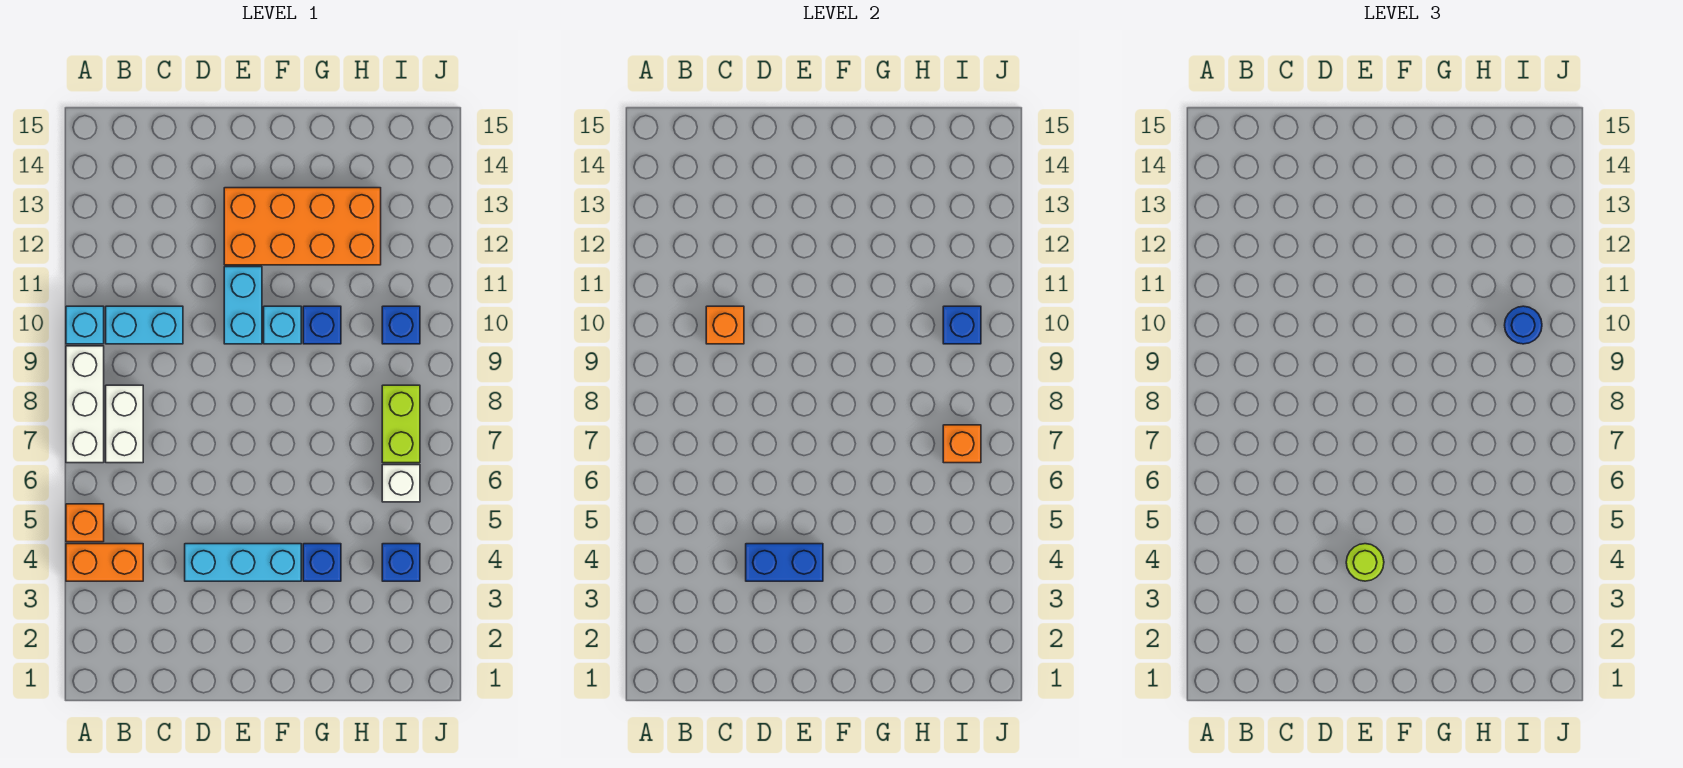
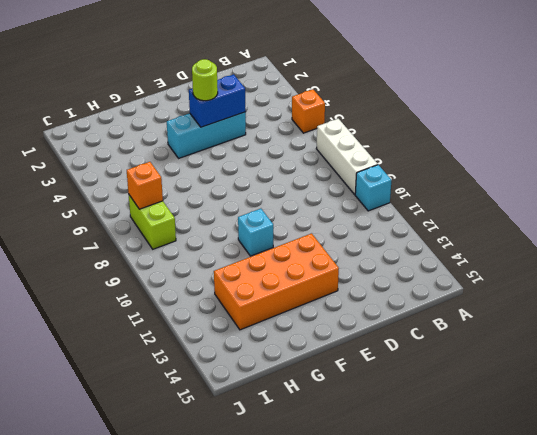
none -> orange 1x2 brick [66,544,143,581]
none -> white 1x2 brick [106,385,143,463]
none -> cyan 1x2 brick [106,306,183,344]

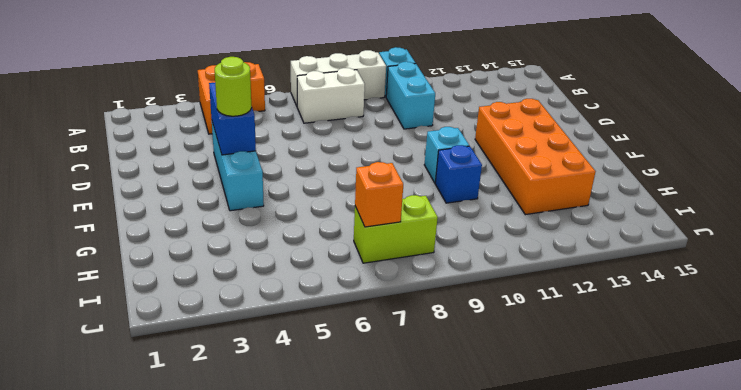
none -> cyan 1x2 brick [224,267,262,344]
none -> blue 1x1 brick [303,544,341,581]
none -> blue 1x1 brick [382,544,420,581]

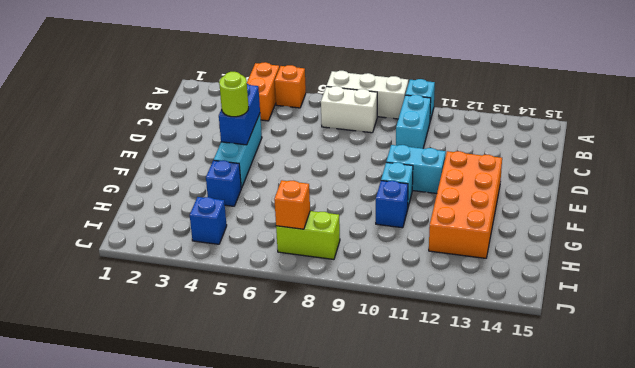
none -> white 1x1 brick [382,465,420,502]
none -> blue 1x1 brick [382,306,420,344]
none -> orange 1x1 brick [706,306,744,344]

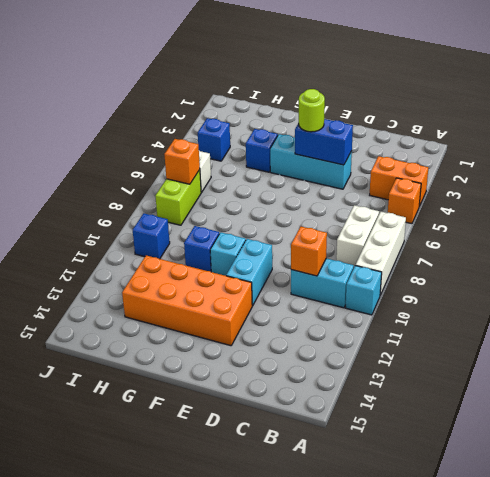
none -> blue 1x1 brick [943,306,981,344]
none -> blue 1x1 round brick [1505,306,1542,344]

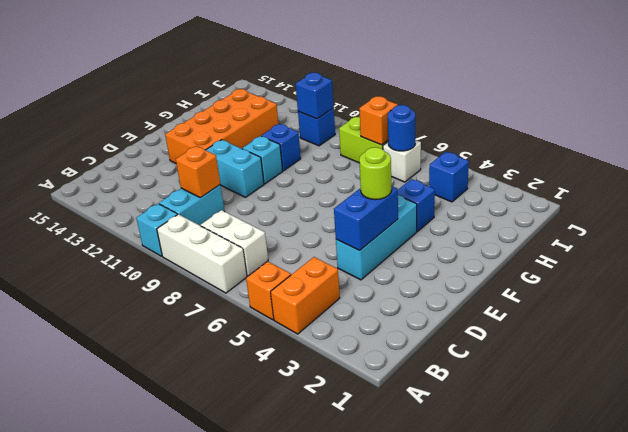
blue 1x1 round brick [388,105,415,151] -> blue 1x1 round brick moved to [1505,306,1542,344]

